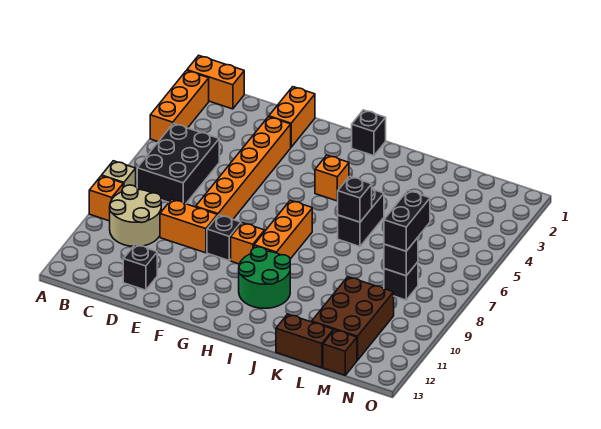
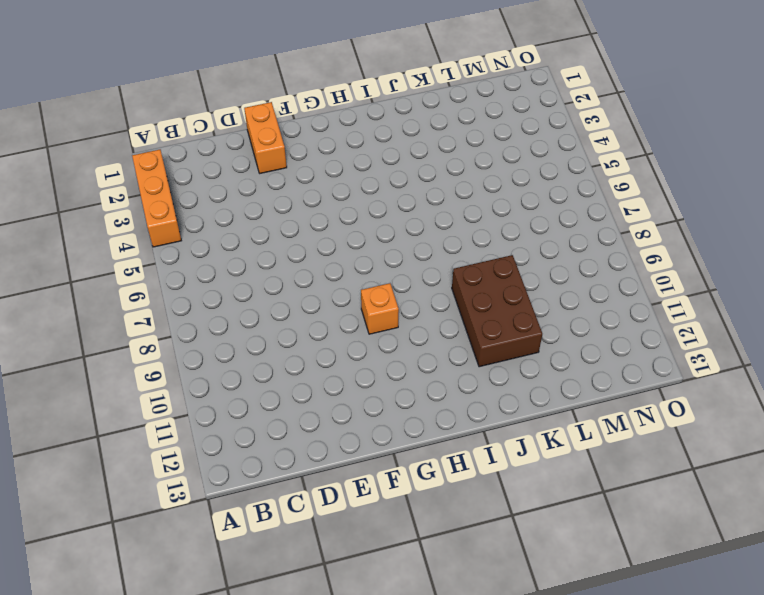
brown 2x3 brick [452,255,542,367] -> brown 2x3 brick moved to [312,277,394,360]
none -> orange 1x2 brick [187,55,244,109]
none -> tan 1x1 brick [102,161,136,187]
none -> orange 1x1 brick [89,176,123,221]

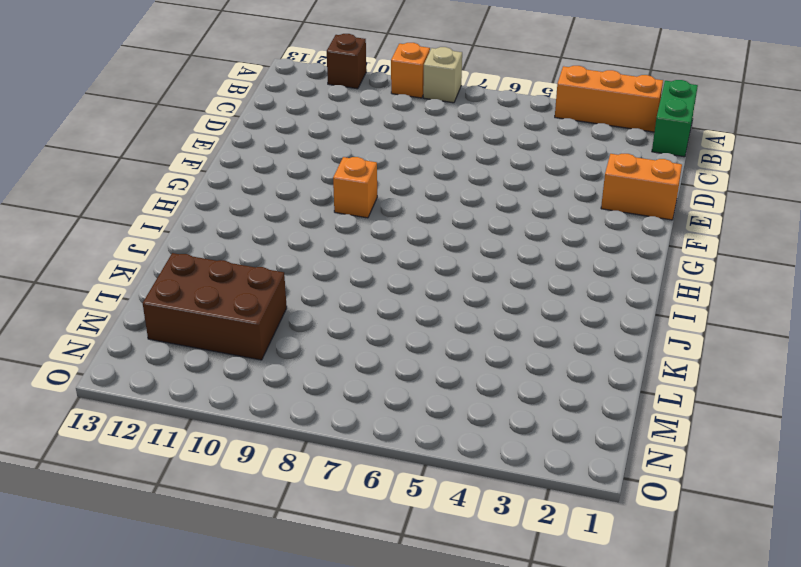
green 1x2 brick [652,80,698,157] -> orange 1x2 brick [187,55,244,109]
brown 1x1 brick [327,34,366,89] -> brown 1x1 brick moved to [323,330,357,375]
none -> black 2x3 brick [137,124,219,204]
none -> tan 2x2 round brick [110,185,161,246]
none -> orange 1x2 brick [160,199,218,253]

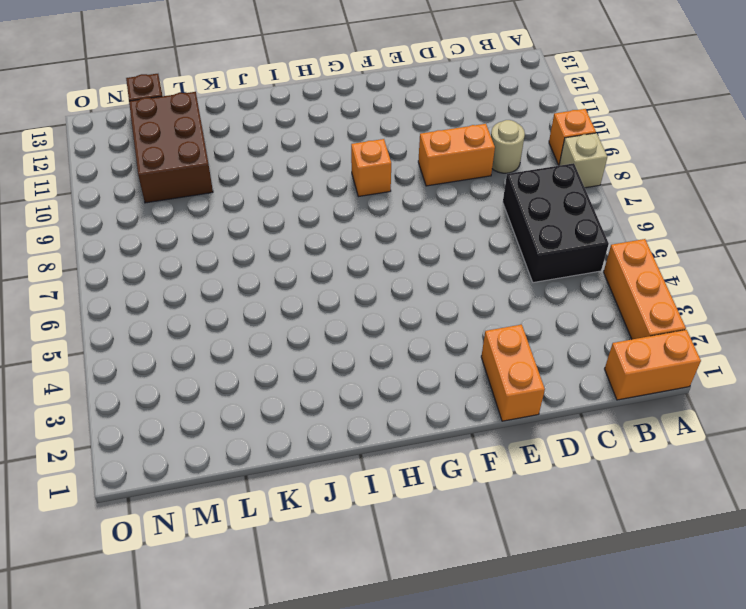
tan 1x1 round brick [491,120,525,173] -> tan 2x2 round brick [110,185,161,246]
none -> black 1x1 brick [123,245,157,290]
none -> orange 1x6 brick [196,117,291,219]
none -> black 1x1 brick [207,215,241,260]

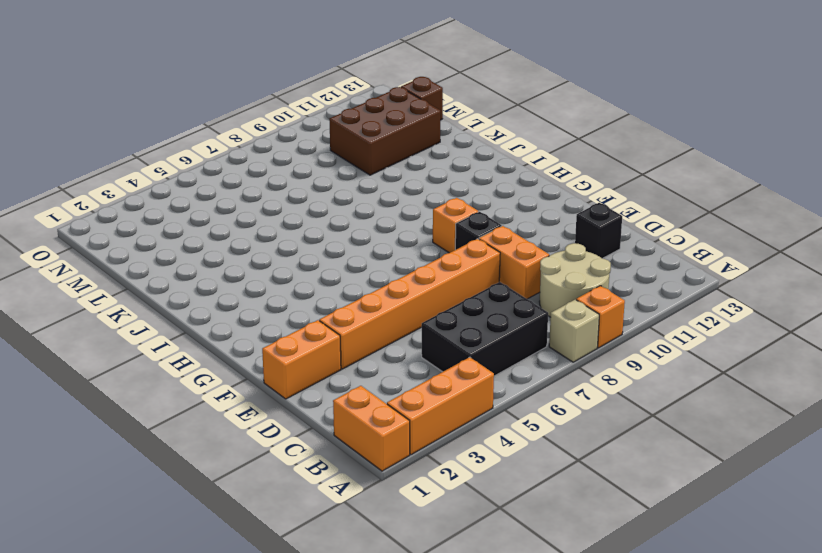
none -> black 1x1 brick [352,110,386,156]
none -> orange 1x1 brick [315,155,349,201]
none -> orange 1x3 brick [254,200,312,259]

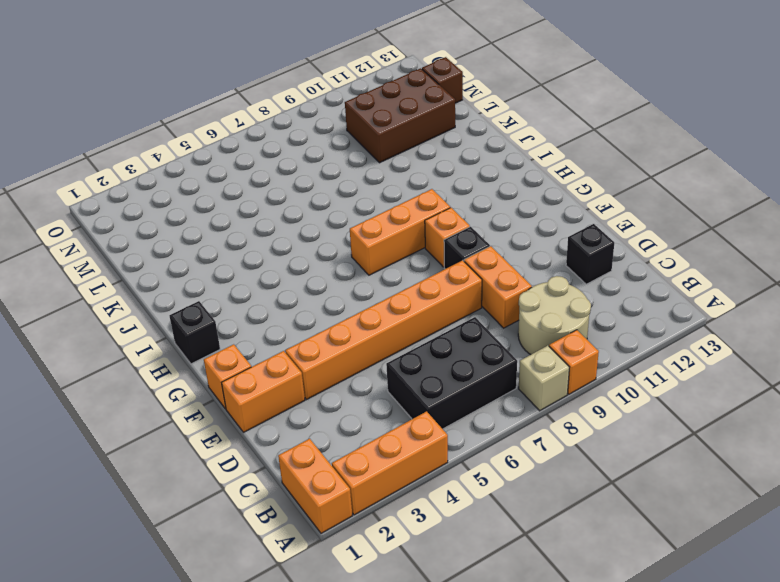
orange 1x1 brick [204,344,251,409] -> orange 1x1 brick moved to [315,155,349,201]
none -> green 2x2 round brick [239,247,290,308]
none -> black 1x2 brick [338,189,384,247]
none -> brown 1x2 brick [276,314,333,368]

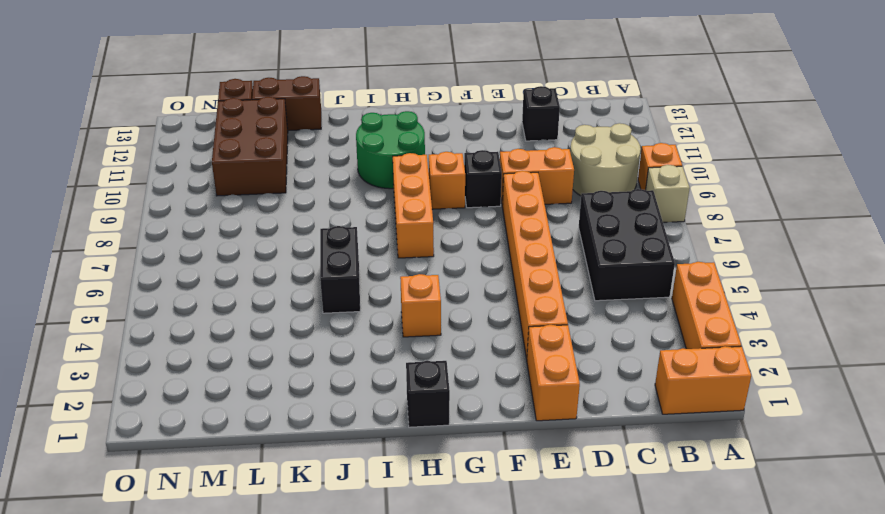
none -> black 1x1 brick [384,262,418,300]
none -> black 1x1 brick [338,177,372,222]
none -> black 1x1 brick [384,238,418,276]

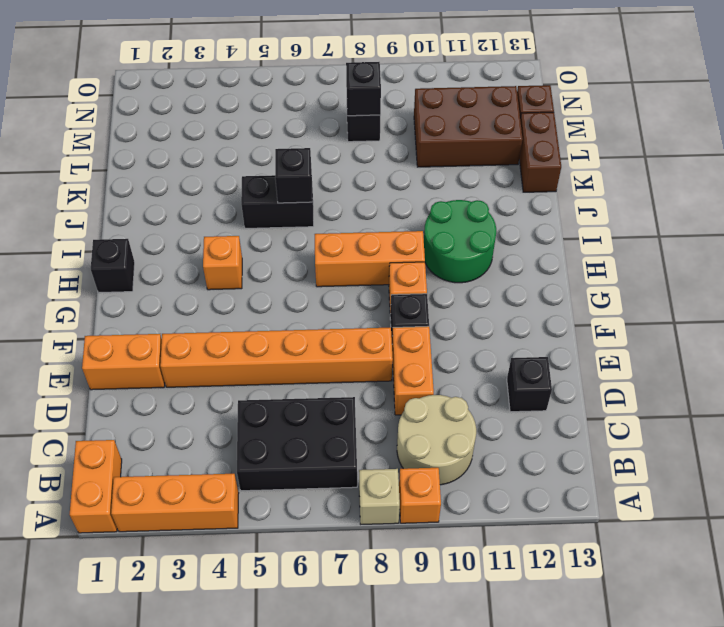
none -> black 1x2 brick [384,191,430,251]

